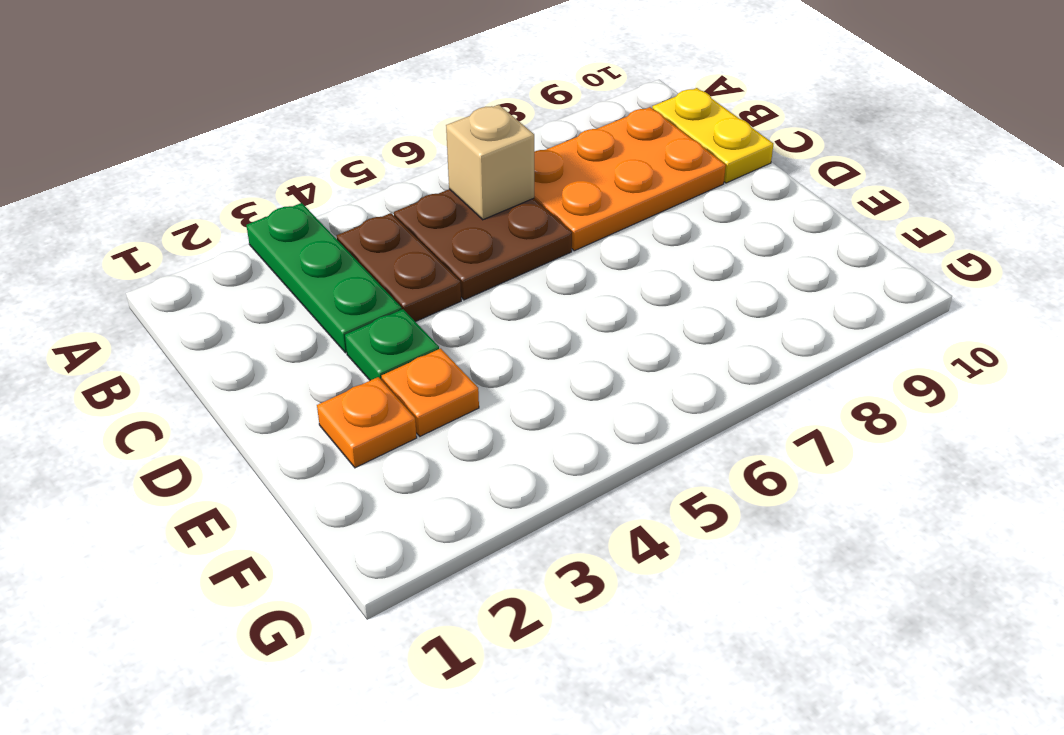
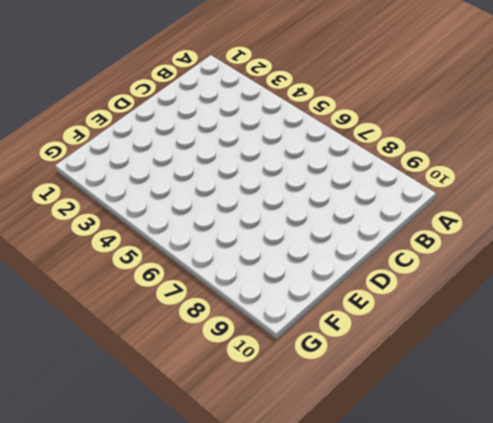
none -> green 1x3 plate [246,203,402,353]
none -> brown 1x2 plate [337,213,461,322]

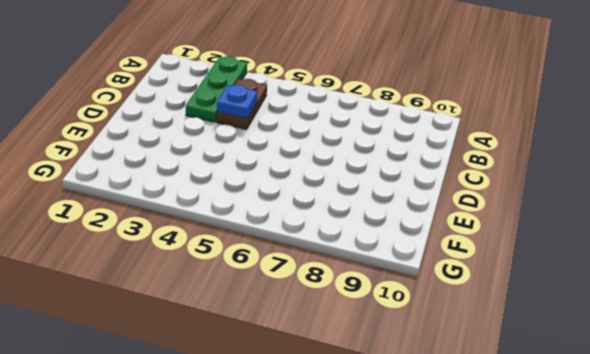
blue 1x1 plate [217,85,258,119] -> none
none -> brown 2x2 plate [394,189,572,300]
none -> orange 2x3 plate [534,107,726,251]

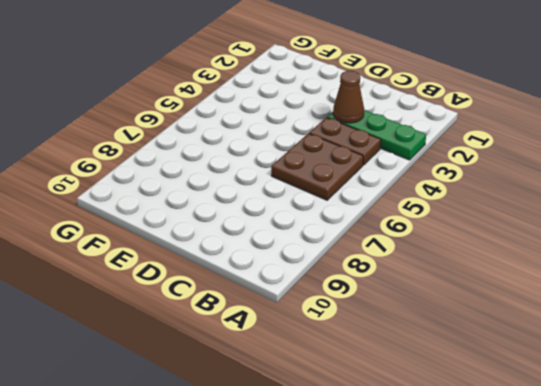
brown 1x1 cone [333,71,364,123] -> none
none -> orange 2x3 plate [534,107,726,251]
none -> yellow 1x2 plate [652,88,773,183]

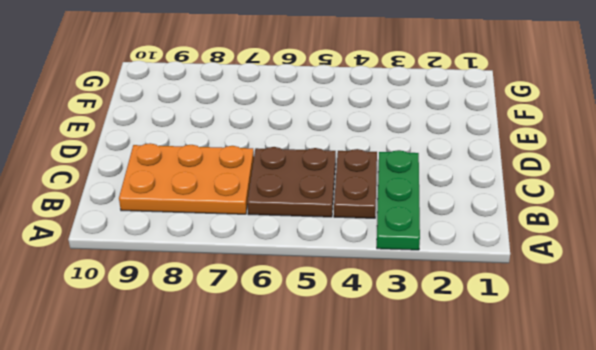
none -> yellow 1x2 plate [652,88,773,183]
none -> green 1x1 plate [345,309,439,380]

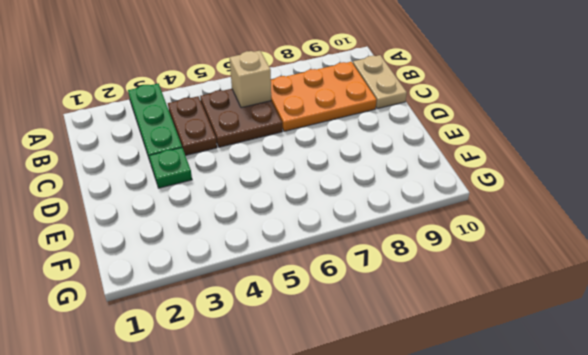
tan 1x2 plate [353,55,407,109] -> yellow 1x2 plate [652,88,773,183]
none -> orange 1x1 plate [317,377,417,468]
none -> orange 1x1 plate [382,348,479,436]

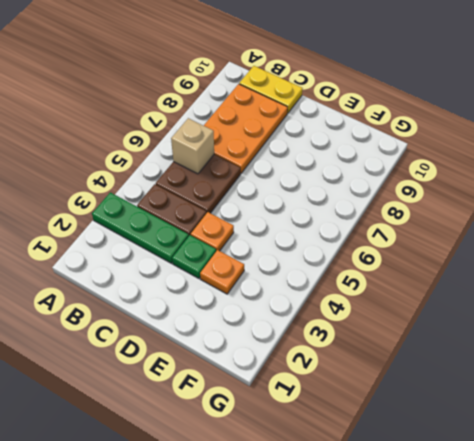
orange 1x1 plate [191,212,234,251] -> orange 1x1 plate moved to [317,377,417,468]

